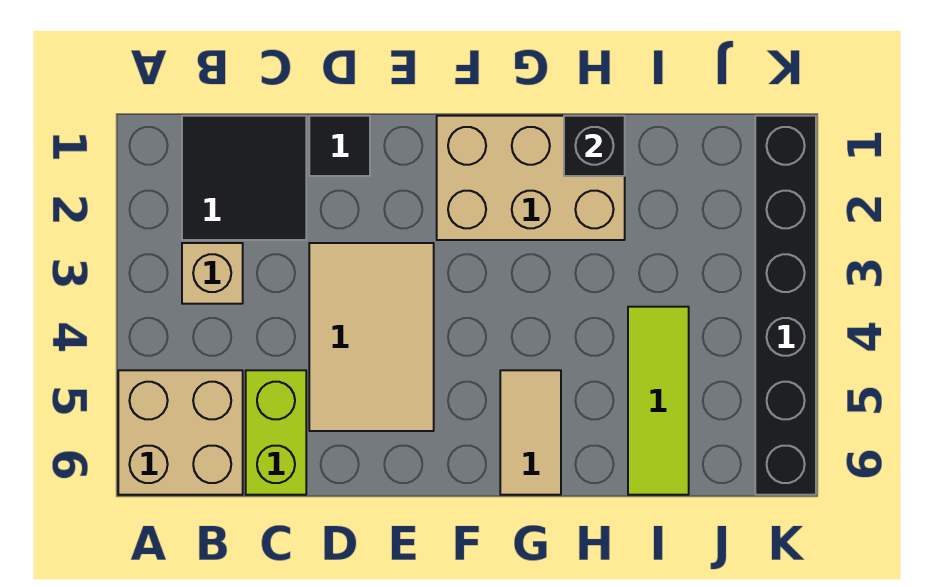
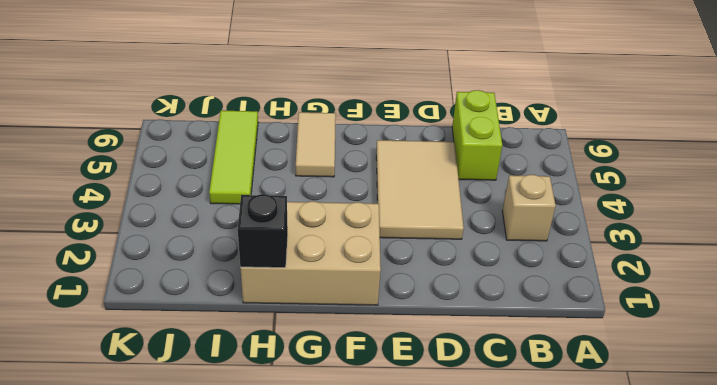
none -> tan 2x2 brick [118,370,243,495]
none -> black 2x2 tile [182,116,306,240]

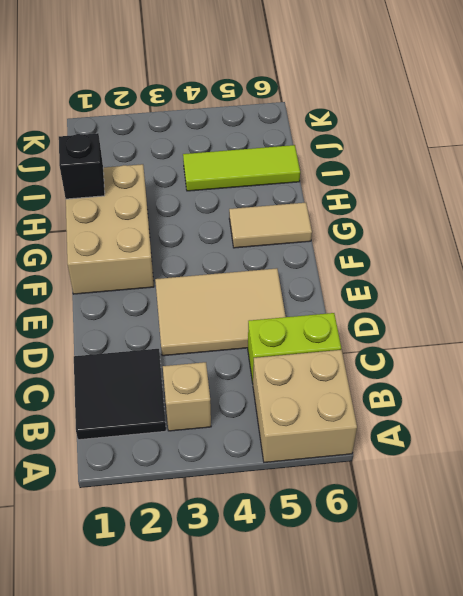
none -> black 1x1 tile [309,116,370,176]
none -> black 1x6 brick [755,116,816,495]

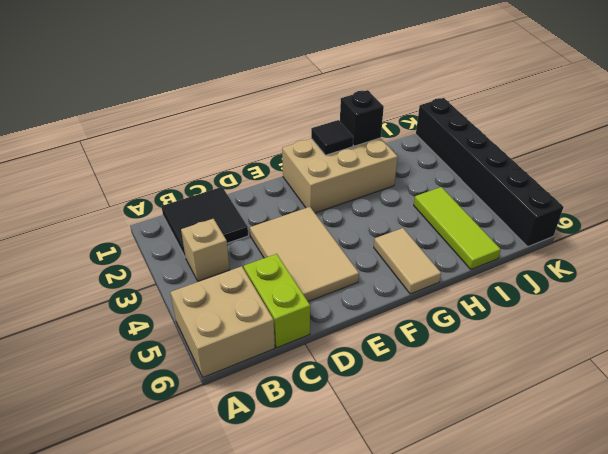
black 1x1 tile [311,120,353,155] -> black 1x1 tile moved to [309,116,370,176]

